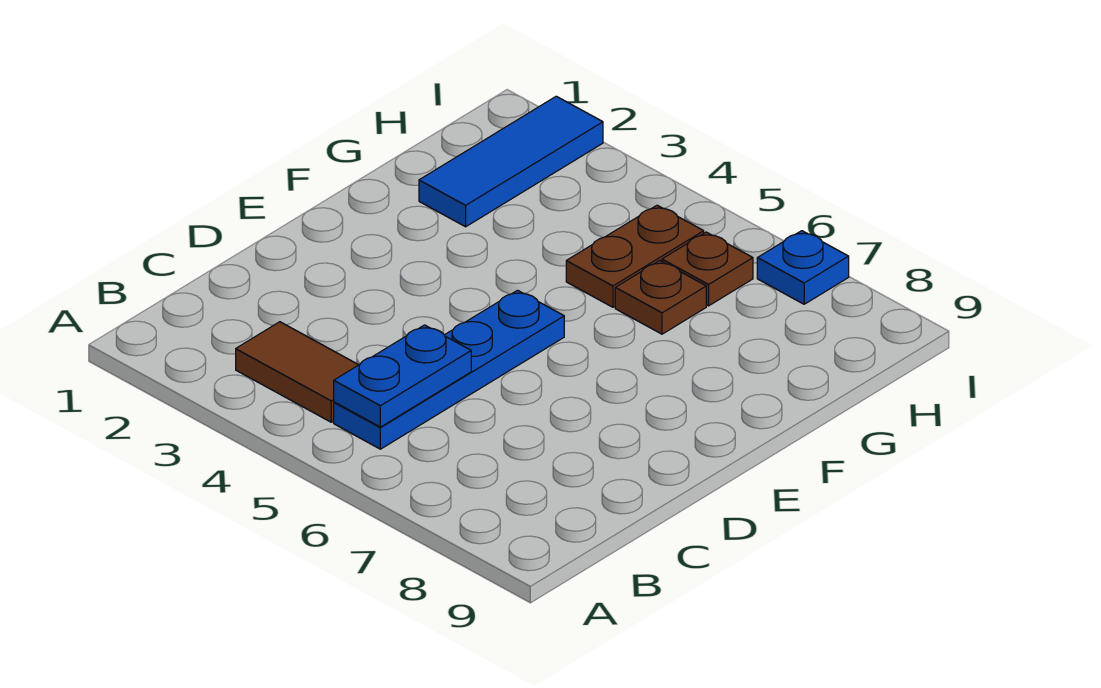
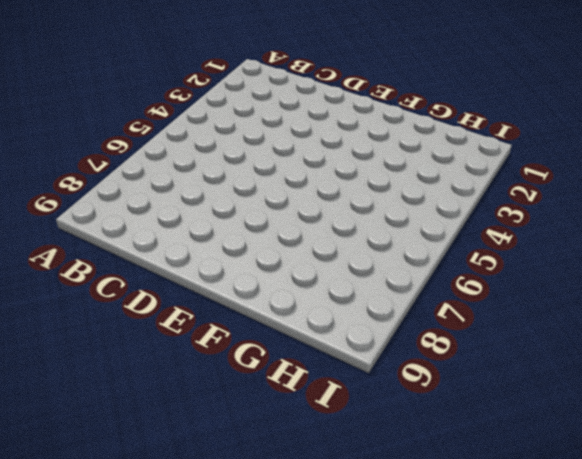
none -> brown 1x2 tile [236,322,358,422]
none -> blue 1x4 plate [334,290,564,449]

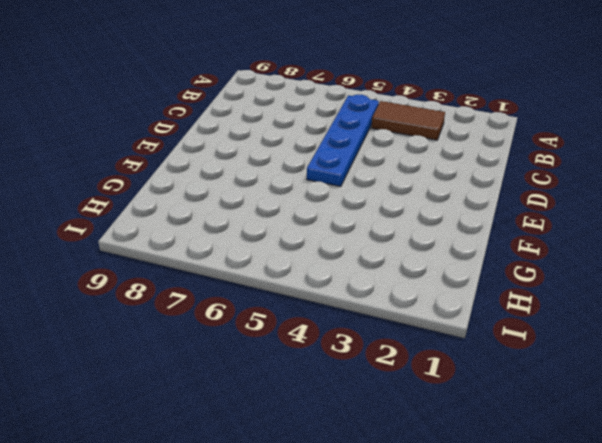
none -> blue 1x3 tile [419,96,603,227]
none -> brown 1x2 plate [566,205,704,307]

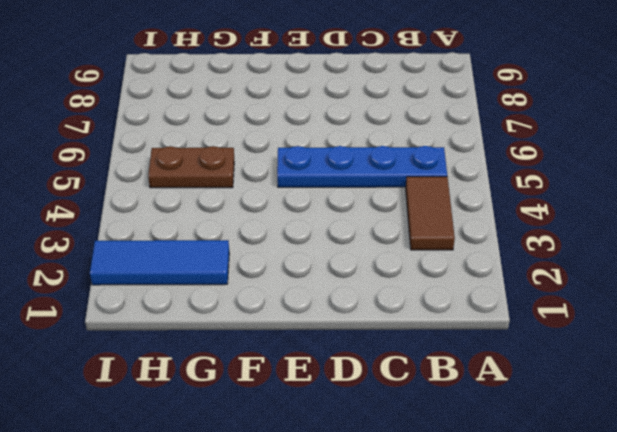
none -> brown 1x1 plate [615,260,706,334]
none -> brown 1x1 plate [662,232,753,306]

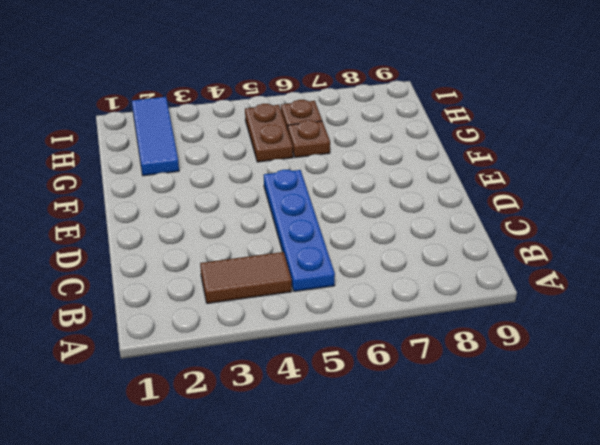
none -> blue 1x1 plate [757,231,849,304]
none -> blue 1x2 plate [334,325,471,427]

